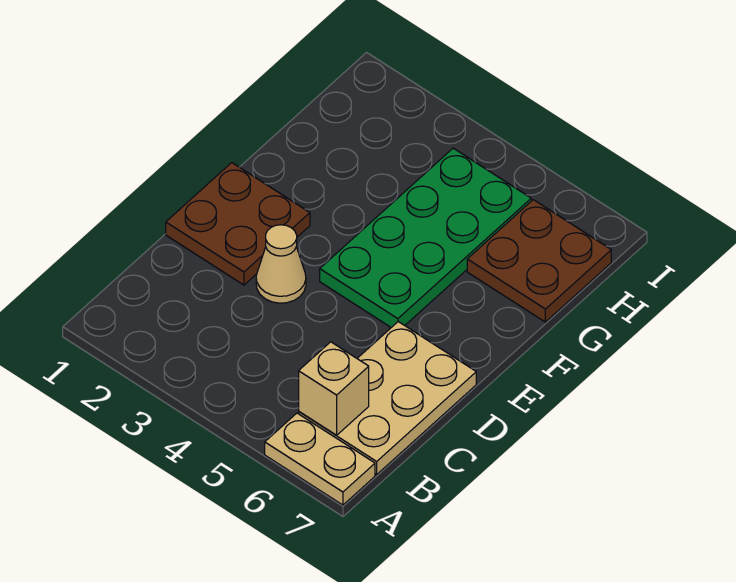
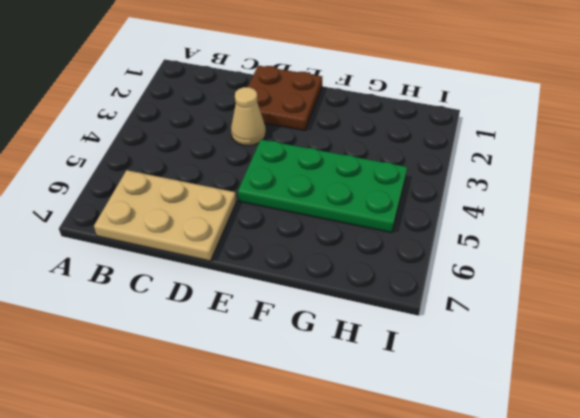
none -> tan 1x2 plate [265,413,375,505]
none -> brown 2x2 plate [467,200,611,322]

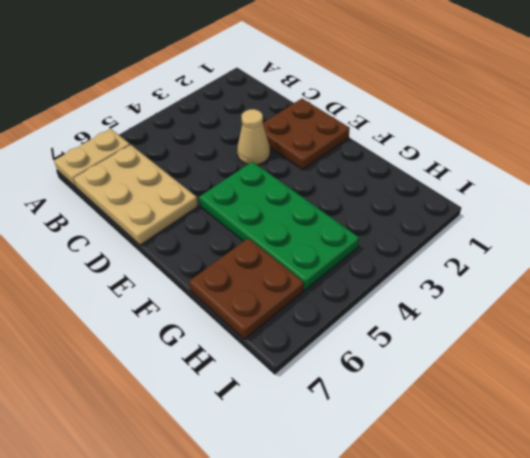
none -> tan 1x1 brick [299,342,369,435]

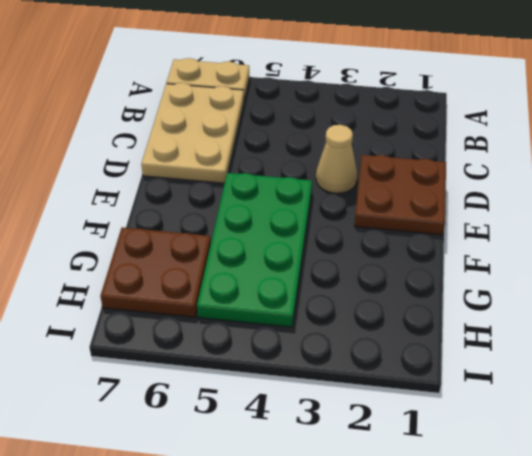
none -> tan 1x1 brick [299,342,369,435]

